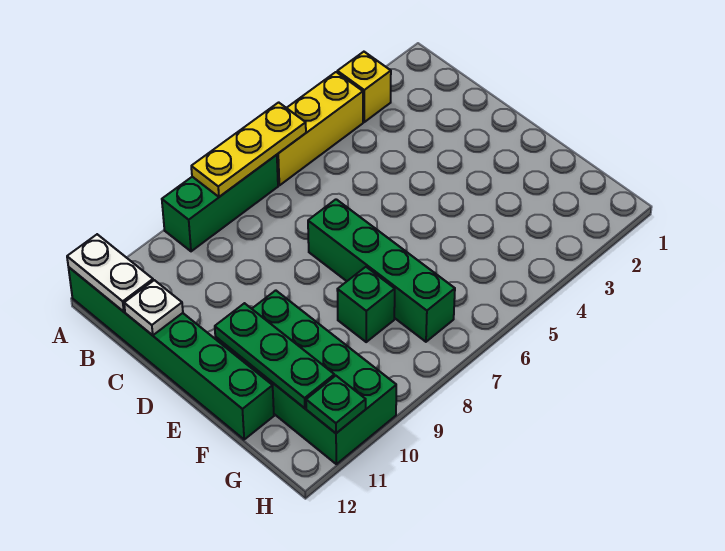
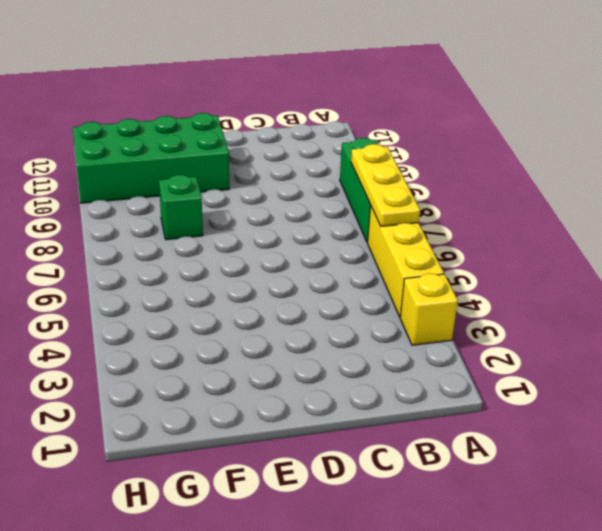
none -> green 1x6 brick [68,267,274,439]
none -> green 1x4 brick [308,199,455,342]
none -> white 1x2 plate [67,234,153,312]

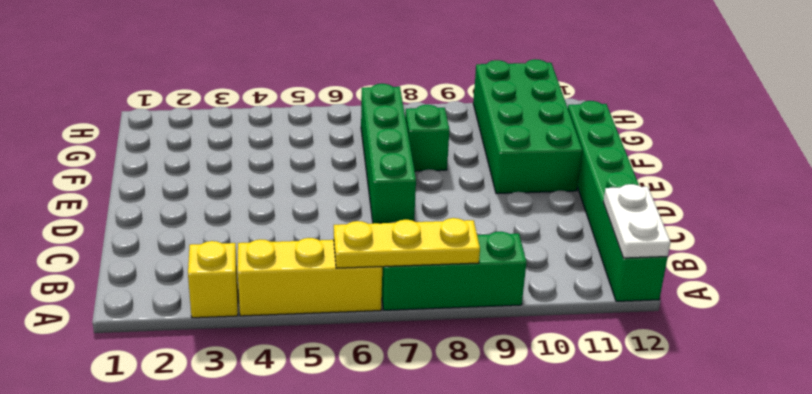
none -> white 1x1 plate [124,280,183,335]
none -> green 1x3 plate [215,303,334,408]
none -> green 1x1 plate [306,376,366,433]

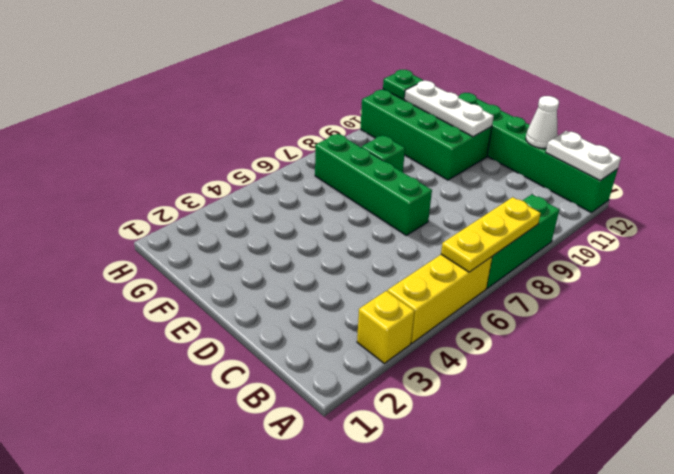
white 1x1 cone [526,96,559,148] -> white 1x1 plate [124,280,183,335]
white 1x3 plate [404,81,494,137] -> green 1x3 plate [215,303,334,408]

